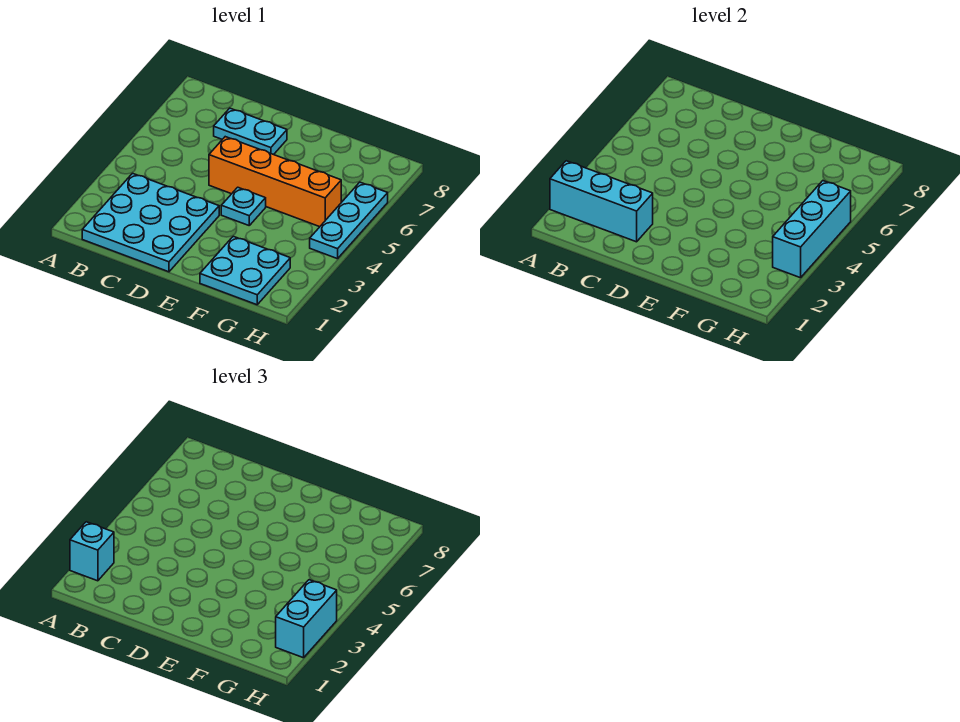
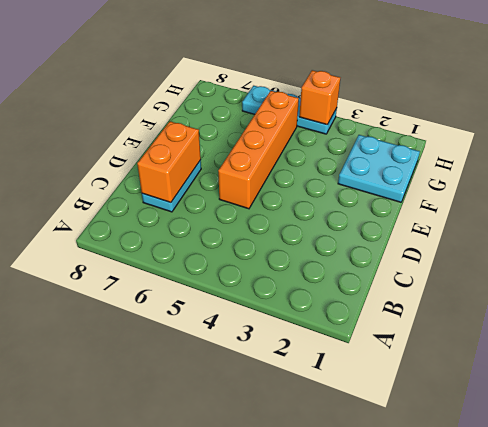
orange 1x2 brick [137,121,201,203] -> none
orange 1x1 brick [299,70,340,125] -> cyan 1x3 brick [773,181,851,278]
none -> cyan 3x3 plate [82,173,219,272]
none -> cyan 1x1 plate [221,187,266,225]

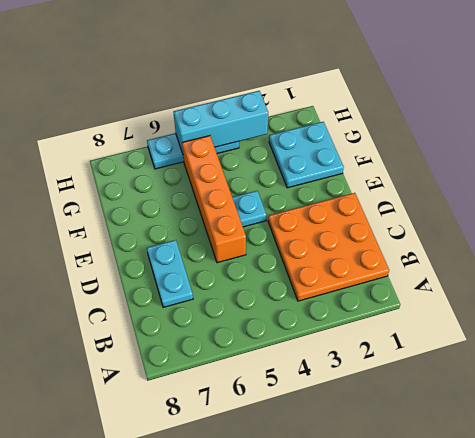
orange 3x3 plate [268,193,389,301] -> cyan 3x3 plate [82,173,219,272]
none -> cyan 1x3 brick [550,161,653,242]
none -> cyan 1x1 brick [70,522,114,581]

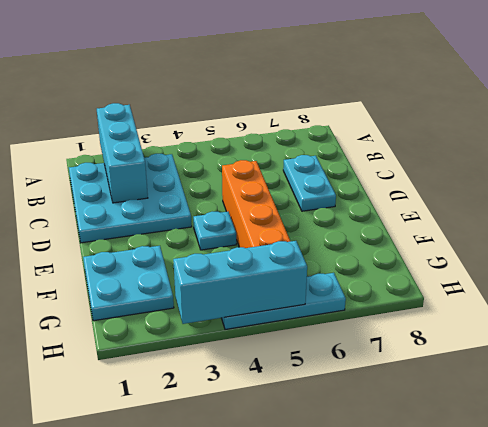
none -> cyan 1x1 brick [70,522,114,581]
none -> cyan 1x2 brick [276,580,337,658]

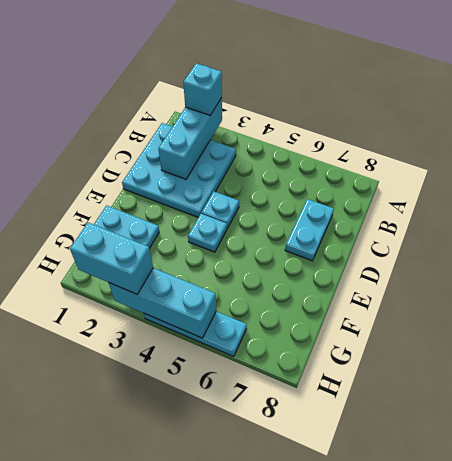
cyan 1x1 plate [201,191,239,228] -> none
none -> orange 1x4 brick [209,137,341,227]

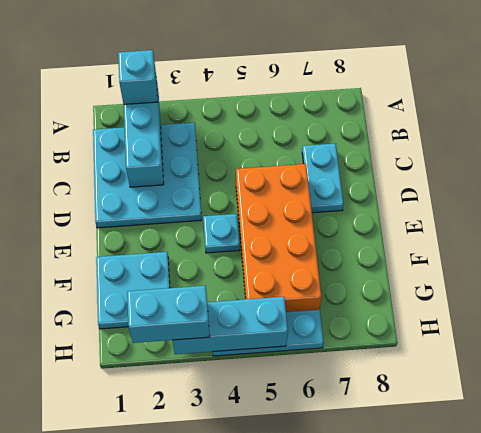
orange 2x4 brick [236,164,322,312] -> orange 1x4 brick [209,137,341,227]

